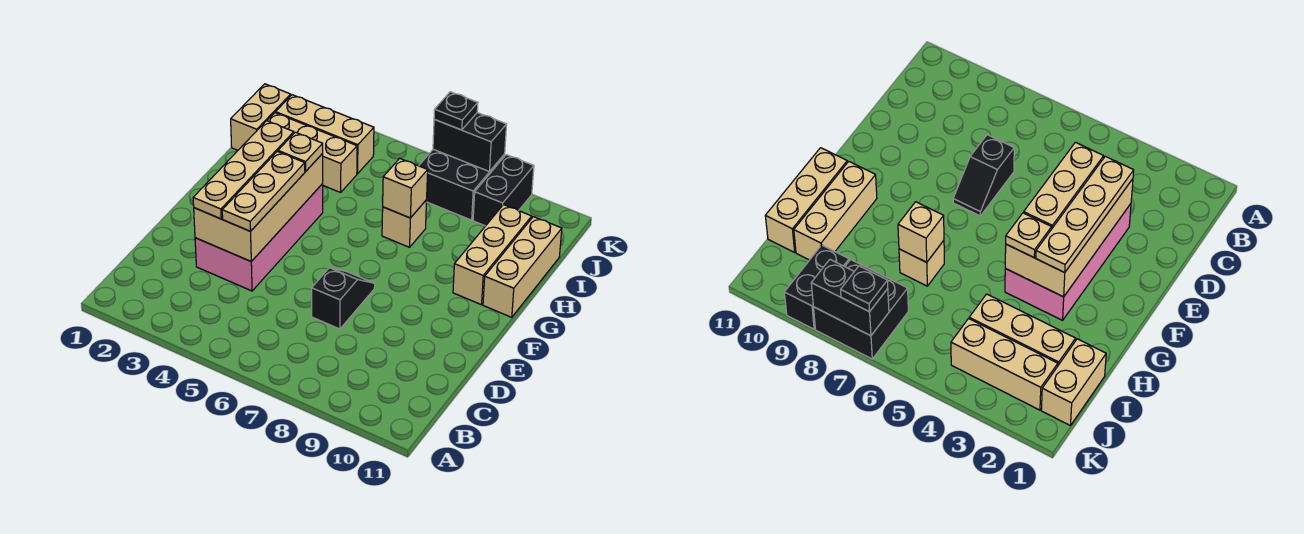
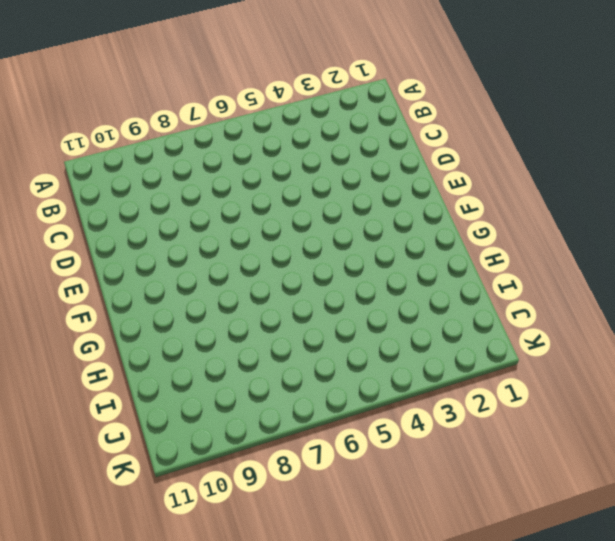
none -> pink 2x4 brick [195,184,323,291]
none -> black 1x2 slope [312,268,375,329]
none -> tan 1x3 brick [453,205,532,305]

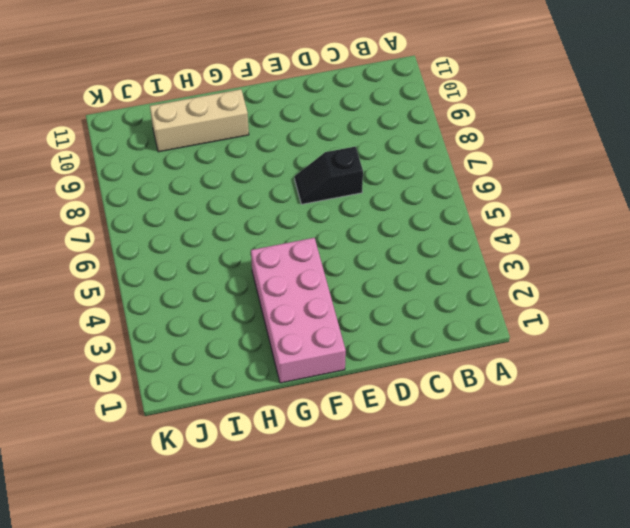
pink 2x4 brick [251,238,346,383] -> pink 2x4 brick turned to [195,184,323,291]
none -> tan 1x3 brick [483,217,562,317]
none -> tan 1x1 brick [382,200,427,247]
none -> tan 1x2 brick [231,84,291,150]

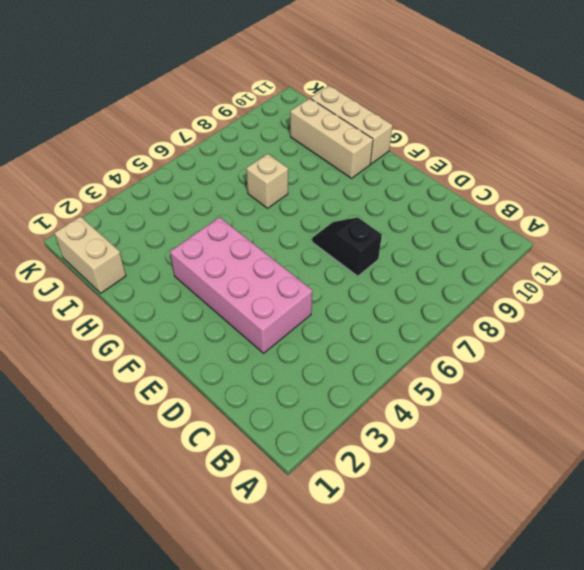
none -> tan 1x3 brick [267,113,357,192]
none -> tan 1x3 brick [276,95,374,174]
none -> black 2x2 brick [419,149,505,220]

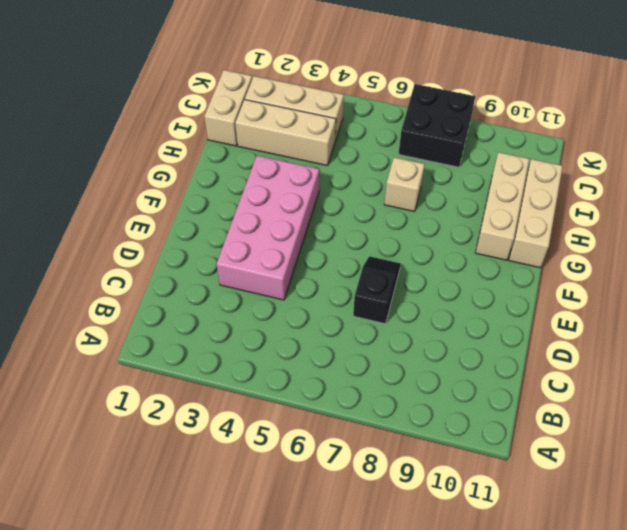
none -> black 1x2 brick [473,155,534,226]
none -> tan 2x4 brick [194,154,323,261]
none -> tan 1x1 brick [383,158,428,218]

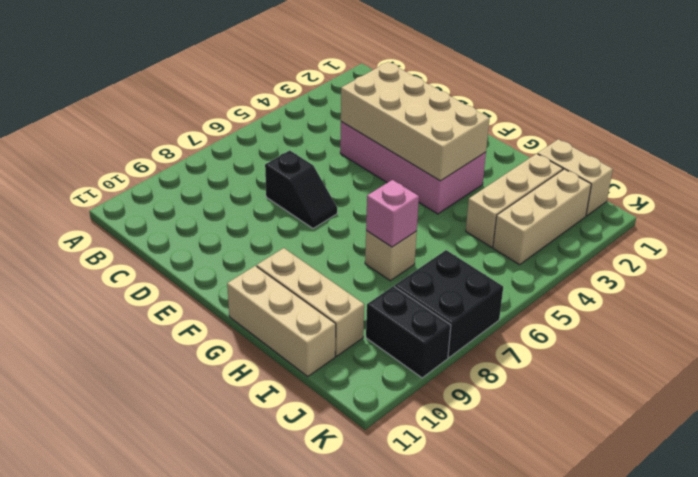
pink 1x1 brick [366,180,419,247] -> tan 1x1 brick [383,158,428,218]
none -> black 1x2 brick [433,113,507,172]
none -> tan 1x4 plate [193,121,294,219]
none -> tan 1x3 plate [222,151,305,231]

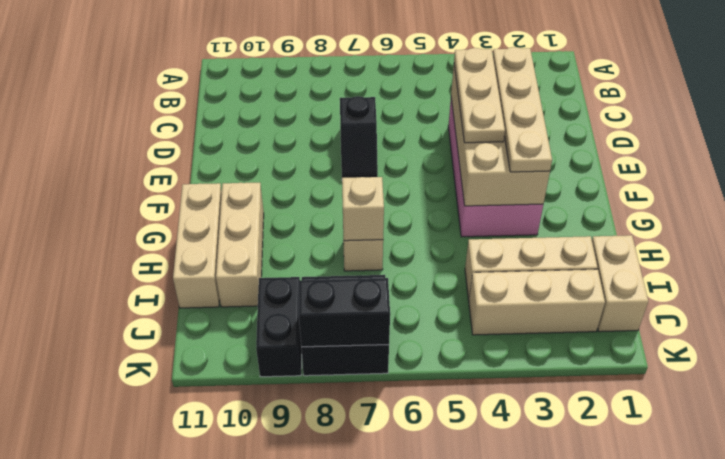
none -> tan 1x1 plate [278,132,323,171]
none -> black 1x1 plate [434,92,478,130]

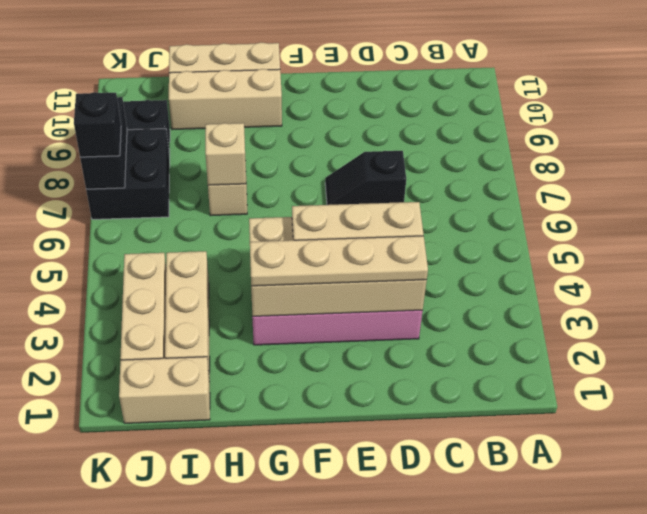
black 1x1 brick [74,92,121,157] -> black 1x1 plate [434,92,478,130]
none -> tan 1x1 plate [278,132,323,171]

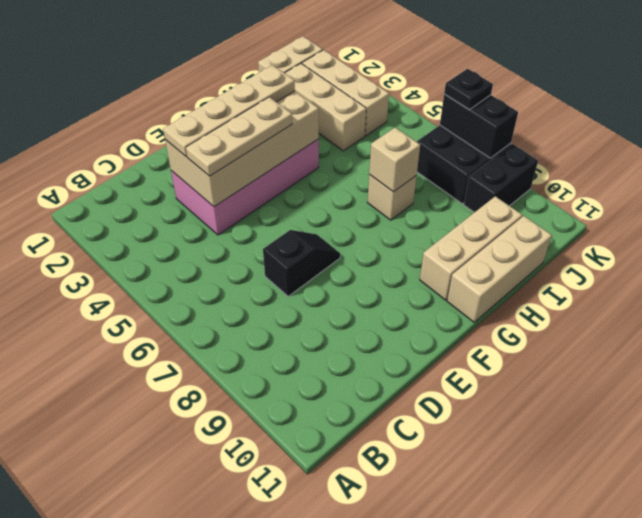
none -> tan 1x1 plate [278,132,323,171]

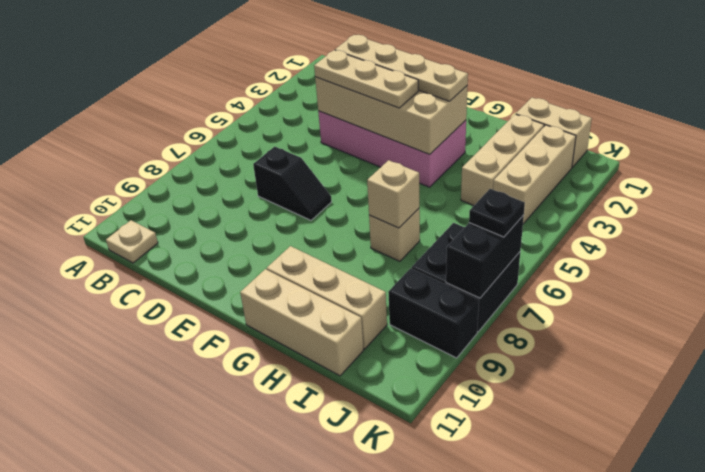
tan 1x1 plate [106,220,158,263] -> tan 1x1 plate moved to [278,132,323,171]

